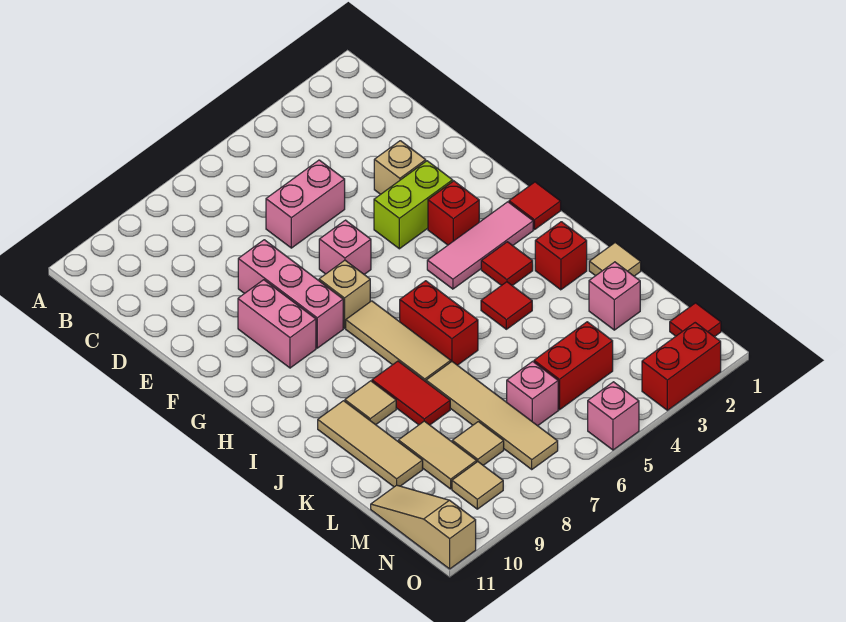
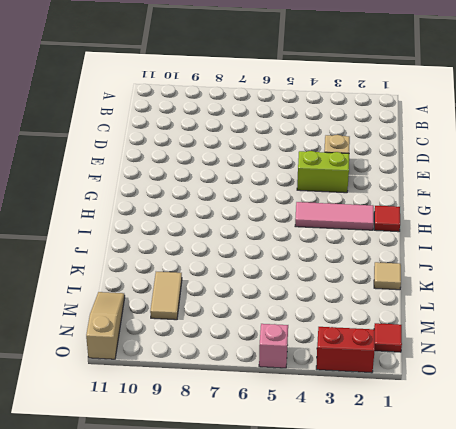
none -> pink 1x2 brick [266,160,345,248]
none -> pink 1x3 brick [238,240,343,348]
none -> pink 1x1 brick [319,220,371,274]
none -> pink 1x2 brick [238,280,316,368]

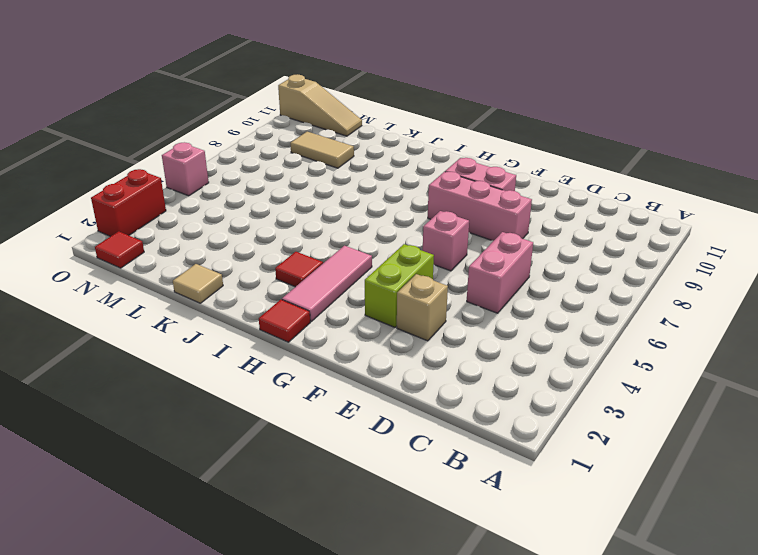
none -> red 1x1 brick [428,181,479,245]
none -> tan 1x1 brick [319,260,370,328]
none -> tan 1x3 tile [346,301,451,382]
none -> red 1x2 brick [400,281,478,365]

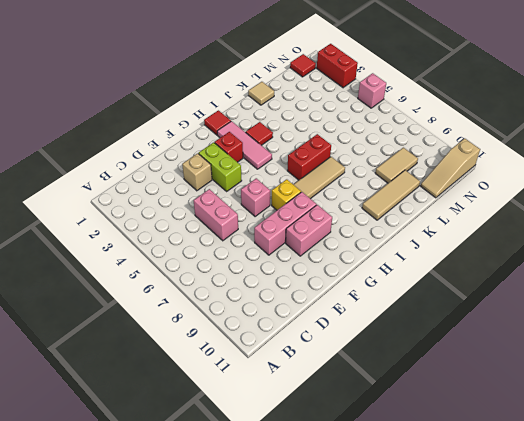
yellow 1x1 brick [272,179,301,210] -> tan 1x1 brick [319,260,370,328]
none -> red 1x1 brick [535,222,587,290]
none -> red 1x1 tile [481,282,532,329]
none -> red 1x2 tile [372,361,450,425]
none -> tan 1x1 tile [345,381,396,425]

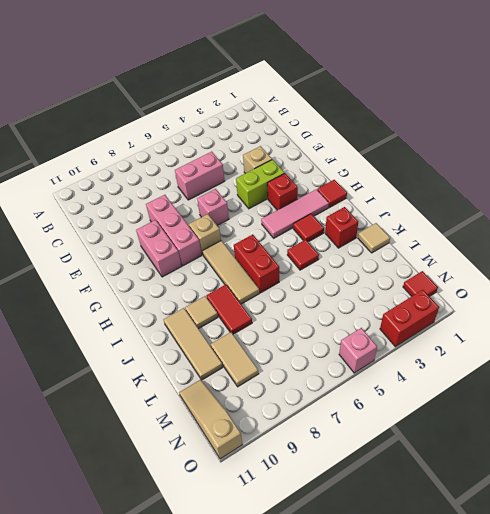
none -> tan 1x4 tile [426,362,558,469]
none -> pink 1x1 brick [589,262,640,330]
none -> red 1x2 brick [534,322,613,410]
none -> pink 1x1 brick [507,361,558,426]

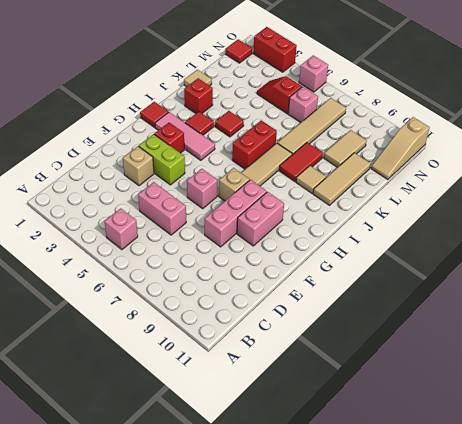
pink 1x1 brick [105,208,138,250] -> pink 1x1 brick moved to [589,262,640,330]
red 1x2 slope [257,76,302,114] -> red 1x2 brick [534,322,613,410]
none -> tan 1x1 tile [452,422,504,465]
none -> tan 1x1 tile [452,462,503,509]

